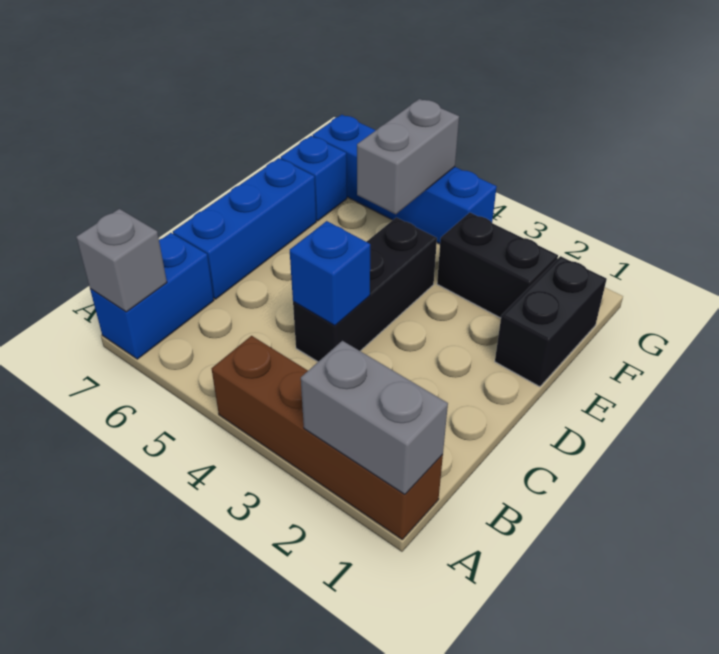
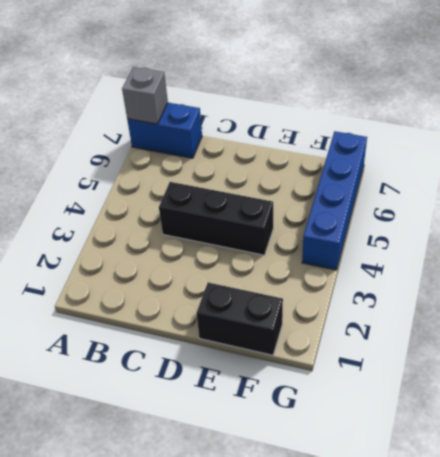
none -> brown 1x4 brick [212,336,443,539]
none -> blue 1x3 brick [173,158,316,299]
none -> black 1x2 brick [437,213,558,318]

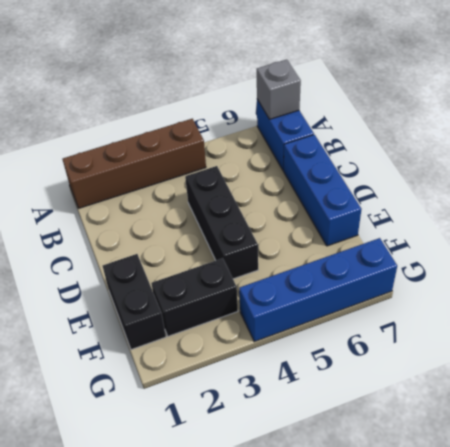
none -> blue 1x1 brick [281,136,347,221]
none -> grey 1x2 brick [301,341,448,495]
none -> blue 1x1 brick [290,221,370,326]

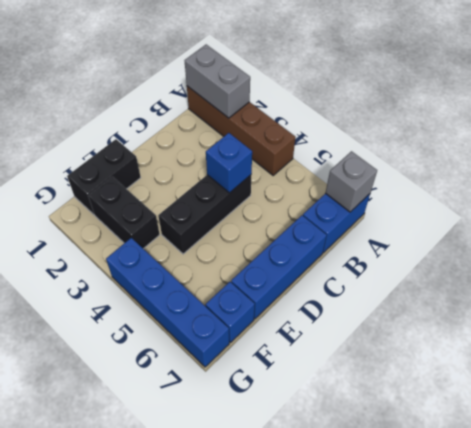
none -> grey 1x2 brick [357,99,459,214]

